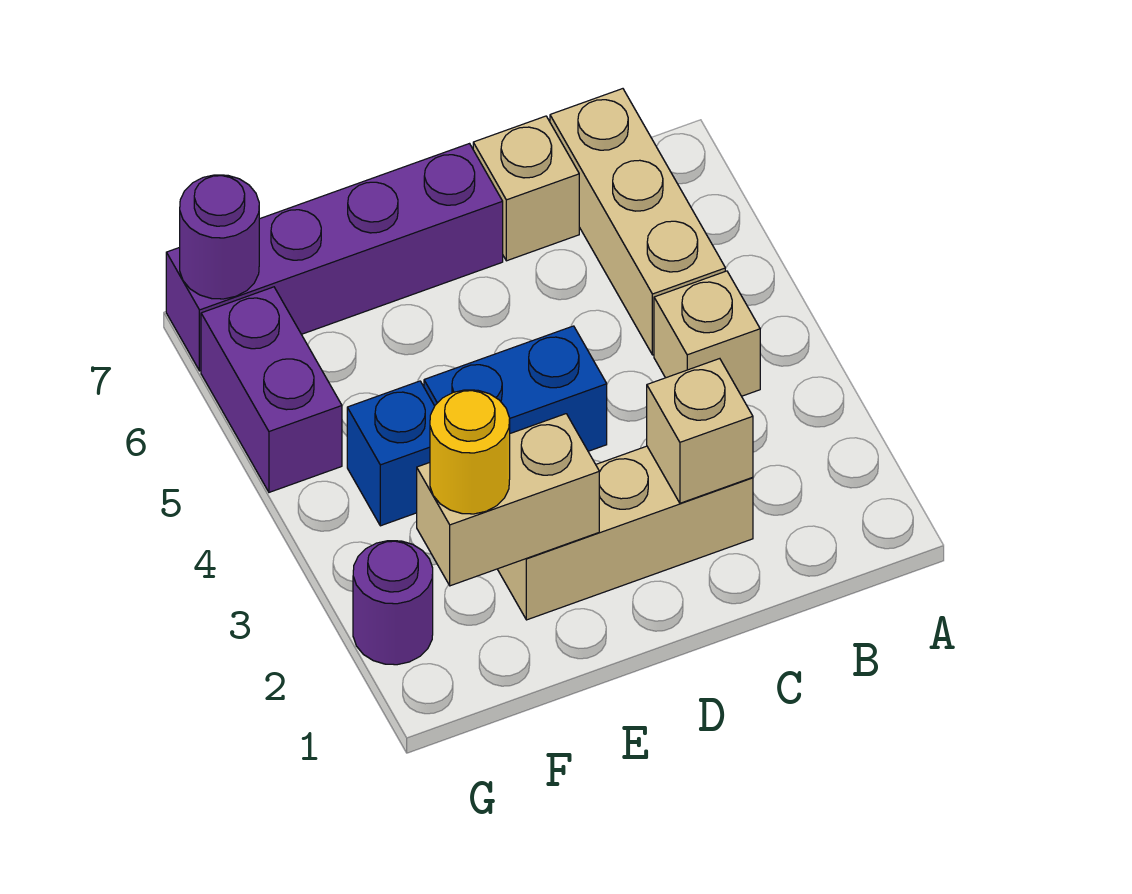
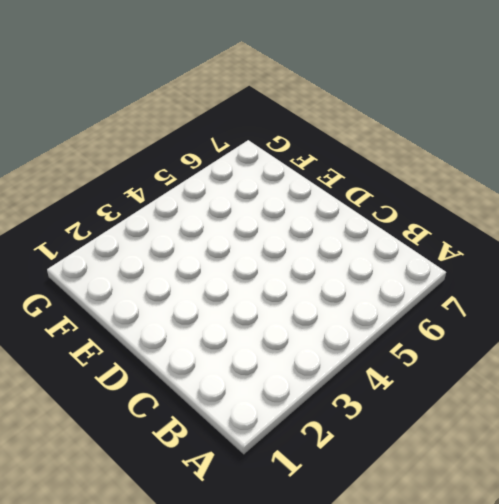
none -> tan 1x1 brick [654,271,760,396]
none -> tan 1x3 brick [550,89,725,355]
none -> tan 1x3 brick [498,446,753,620]

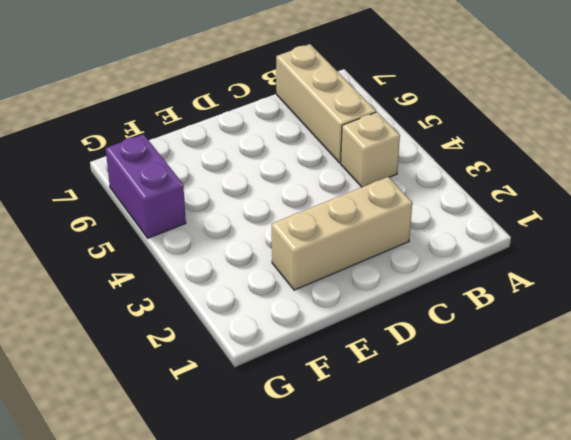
none -> tan 1x1 brick [473,116,579,261]
none -> blue 1x2 brick [424,326,607,451]
none -> purple 1x4 brick [166,144,503,371]

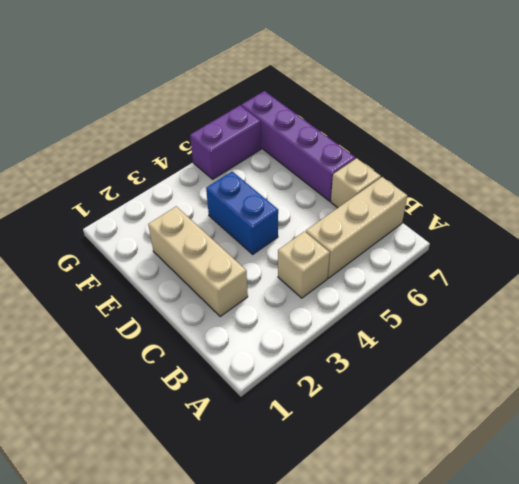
none -> blue 1x1 brick [347,381,435,526]
none -> purple 1x1 round brick [353,541,433,665]
none -> tan 1x1 brick [647,359,753,503]

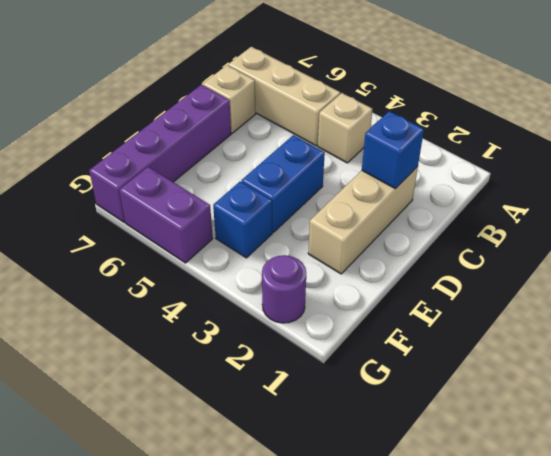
blue 1x1 brick [362,111,424,189] -> tan 1x1 brick [647,359,753,503]
none -> tan 1x2 brick [417,414,599,586]
none -> purple 1x1 round brick [180,175,259,299]
none -> yellow 1x1 round brick [430,390,510,514]

